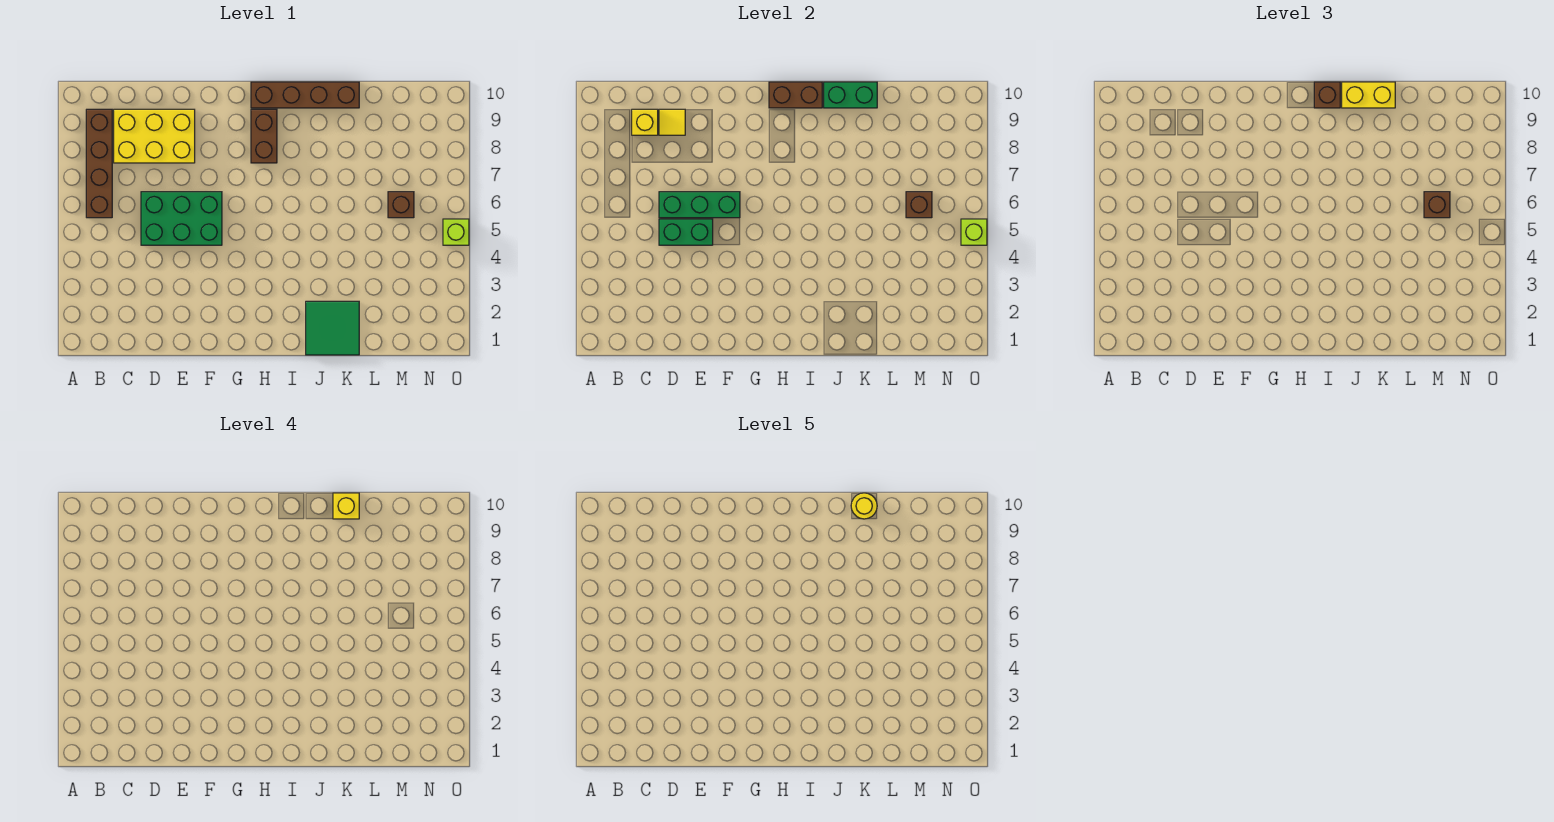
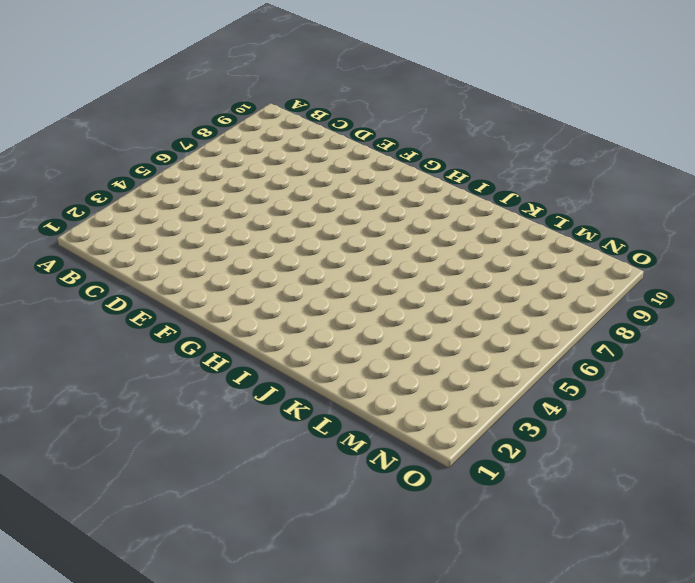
none -> brown 1x4 brick [86,109,112,218]
none -> yellow 2x3 brick [114,109,195,163]
none -> green 2x3 brick [141,192,222,245]

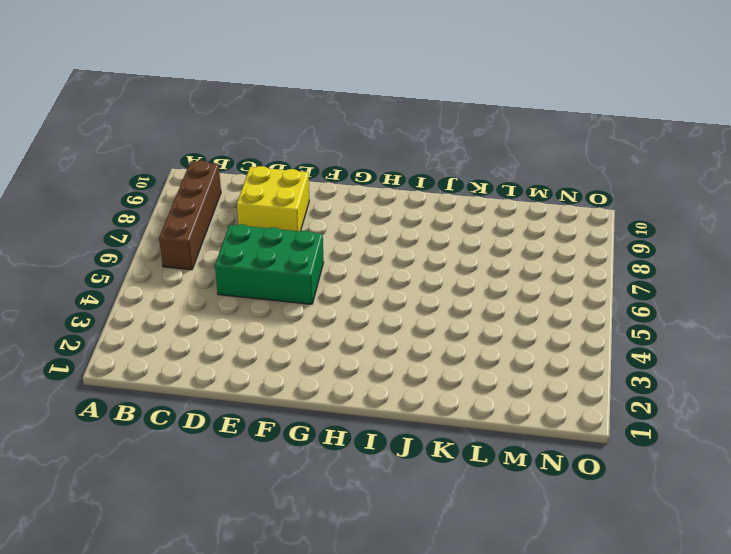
yellow 2x2 brick [237,166,309,231] -> yellow 2x3 brick [114,109,195,163]
none -> brown 1x2 brick [251,109,277,163]
none -> brown 1x4 brick [251,82,359,108]
none -> green 2x2 tile [306,301,359,355]

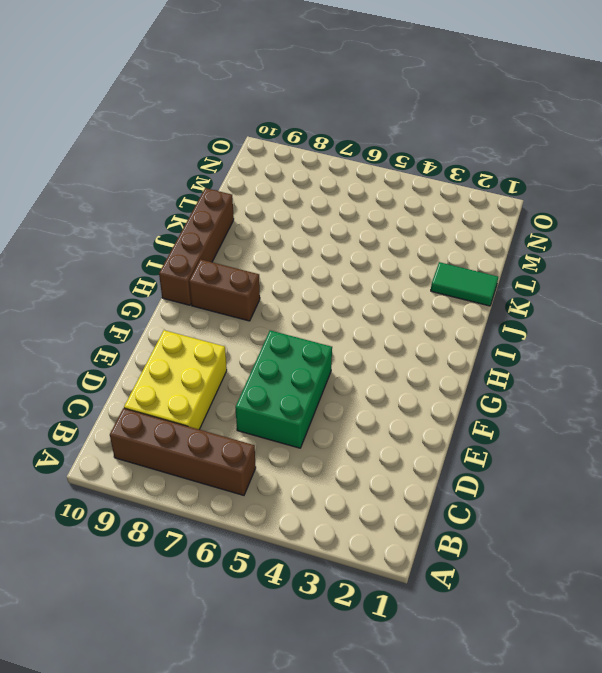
green 1x2 tile [431,262,498,306] -> green 2x2 tile [306,301,359,355]
none -> brown 1x1 brick [388,192,414,218]
none -> lime 1x1 brick [443,219,469,245]
none -> yellow 1x1 brick [632,109,658,135]

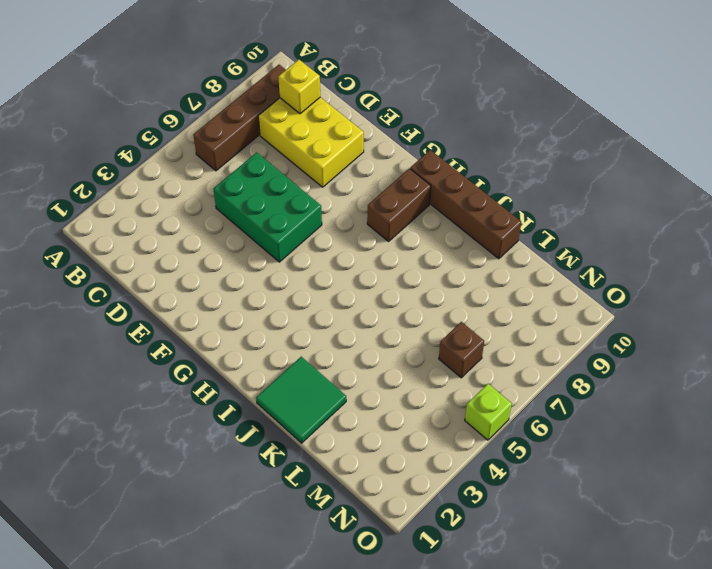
none -> green 1x2 brick [659,219,713,245]
none -> green 1x3 brick [659,192,740,218]
none -> yellow 1x1 tile [659,109,685,135]

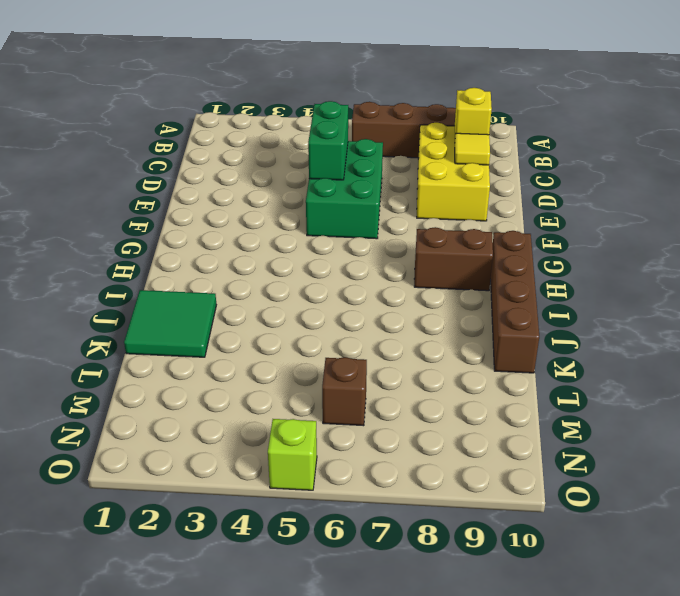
none -> green 1x3 brick [659,192,740,218]
none -> brown 1x2 brick [769,82,822,108]
none -> green 1x2 brick [824,82,877,108]

